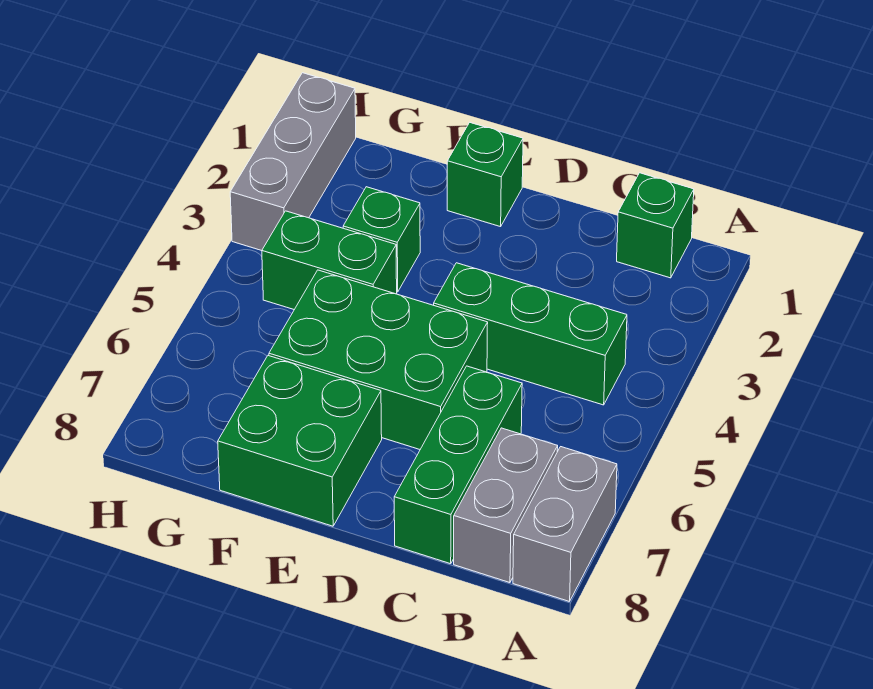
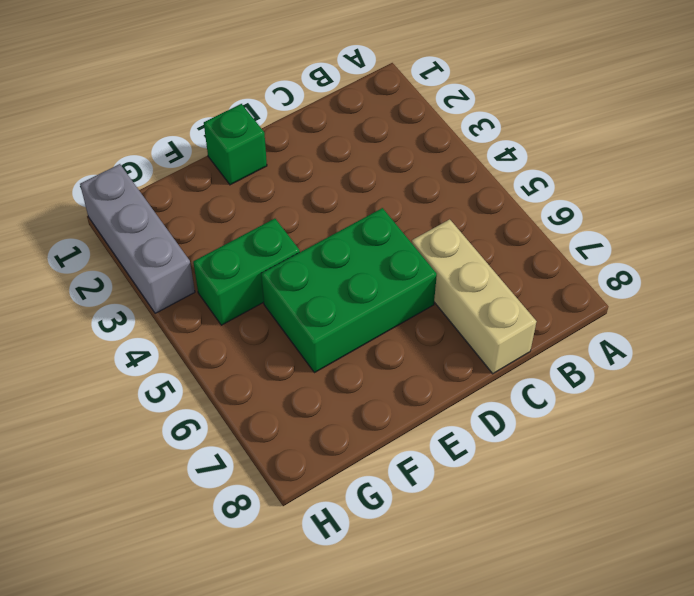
tan 1x3 brick [412,219,537,374] -> green 1x3 brick [394,366,522,564]
none -> grey 1x2 brick [513,447,617,602]
none -> green 1x1 brick [617,173,694,278]

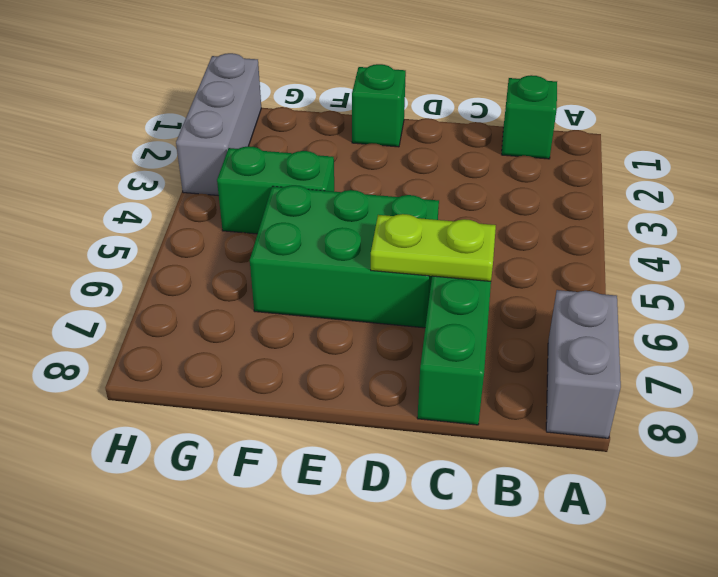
lime 1x2 plate [371,214,496,281] -> none
none -> green 1x3 brick [434,263,627,405]
none -> grey 1x2 brick [454,428,558,583]

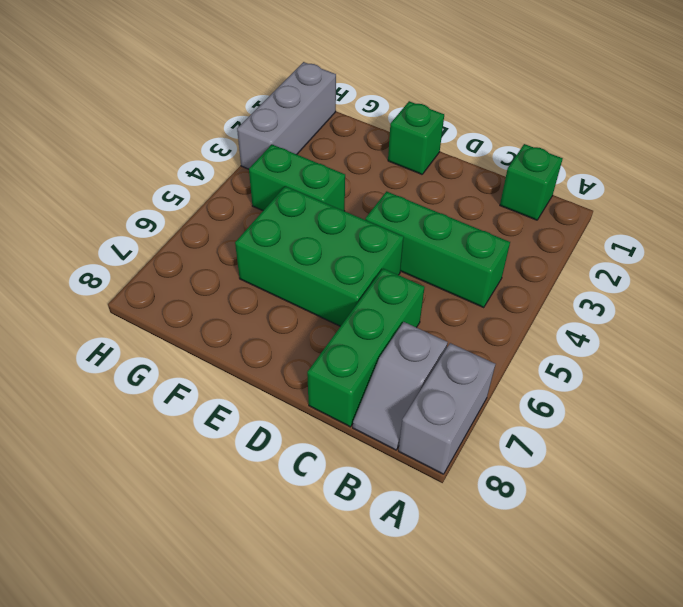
grey 1x2 slope [353,322,448,450] -> grey 1x2 brick [454,428,558,583]
none -> green 2x2 brick [218,356,382,526]
none -> green 1x1 brick [343,187,420,292]

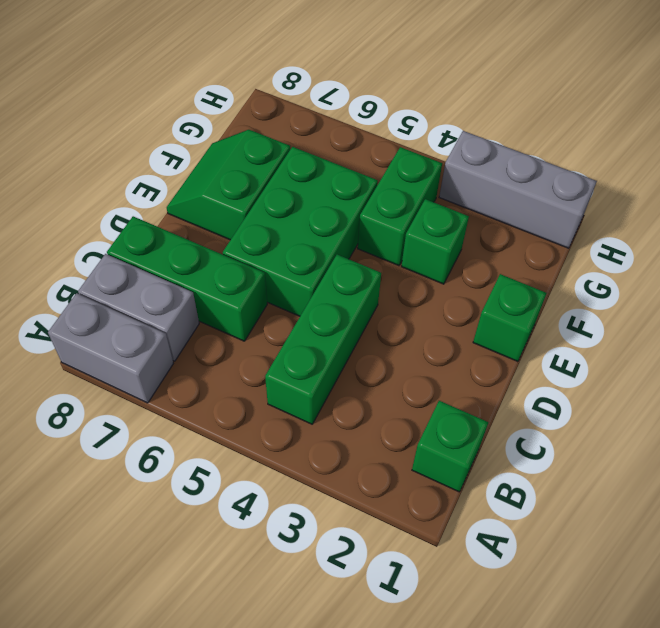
green 2x2 slope [167,130,290,240] -> green 2x2 brick [218,356,382,526]

